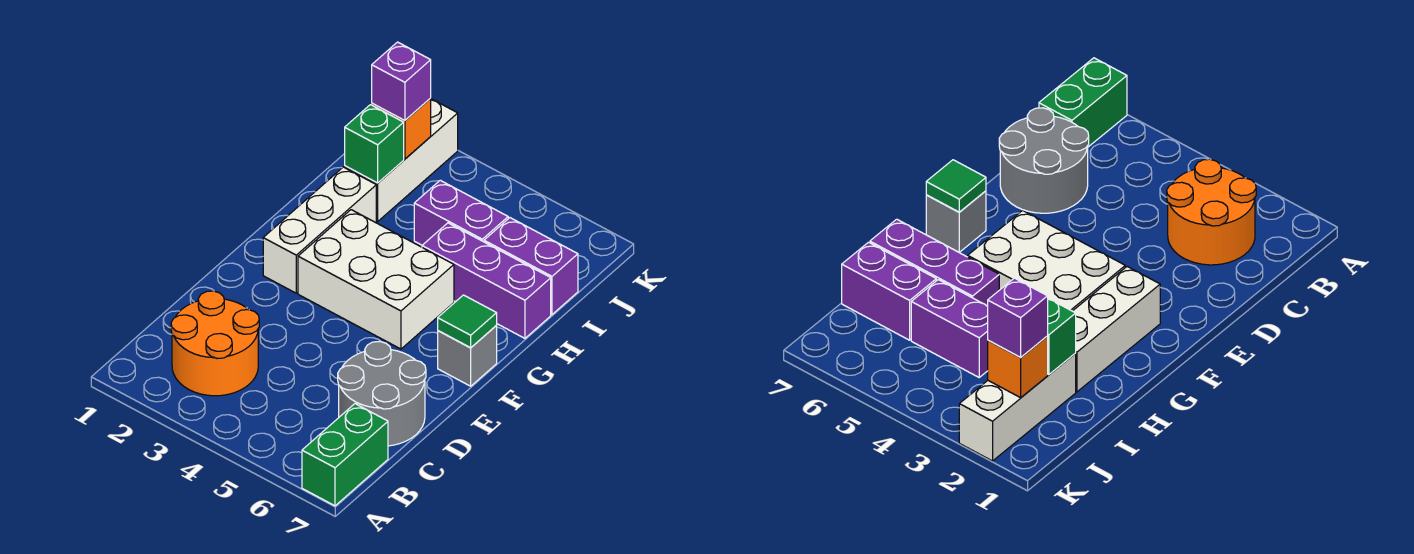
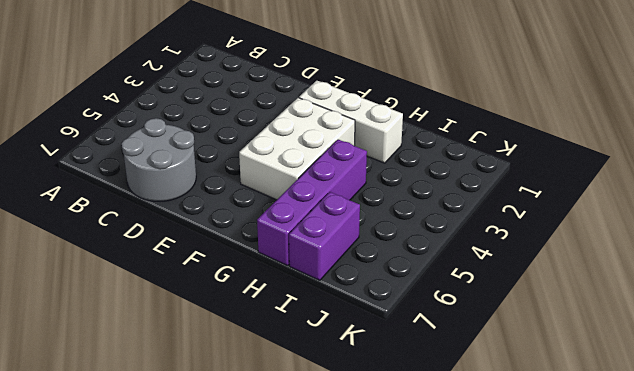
purple 1x4 brick [257,140,367,266] -> purple 1x3 brick [422,223,551,338]
none -> green 1x2 brick [302,404,388,506]
none -> orange 2x2 round brick [171,291,259,396]
none -> grey 1x1 brick [438,325,497,386]

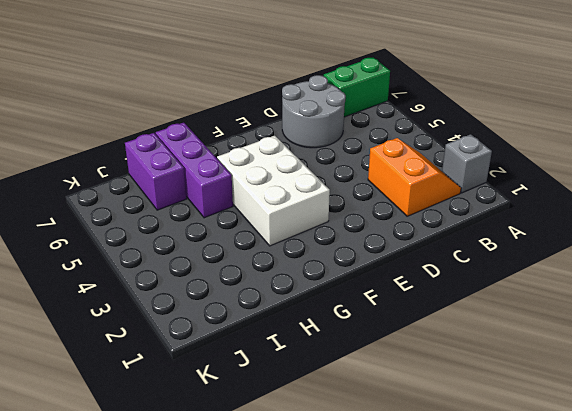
grey 1x1 brick [442,134,492,193] -> grey 1x1 brick moved to [438,325,497,386]
orange 2x2 slope [368,138,461,216] -> orange 2x2 round brick [171,291,259,396]
none -> white 1x3 brick [263,167,376,293]
none -> white 1x3 brick [345,99,458,221]
none -> purple 1x2 brick [414,180,508,245]

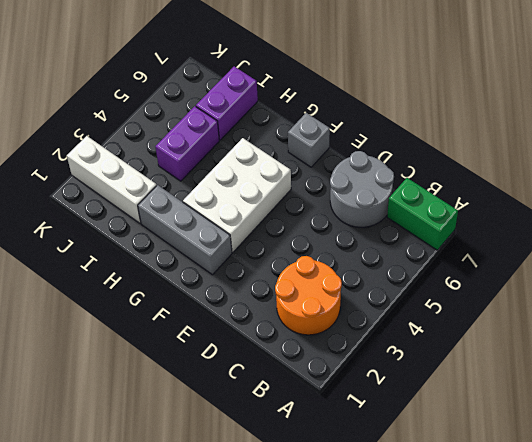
grey 1x3 brick [138,185,232,275] -> white 1x3 brick [263,167,376,293]
none -> purple 1x3 brick [422,223,551,338]
none -> green 1x1 tile [438,295,497,348]
none -> green 1x1 brick [345,105,404,183]

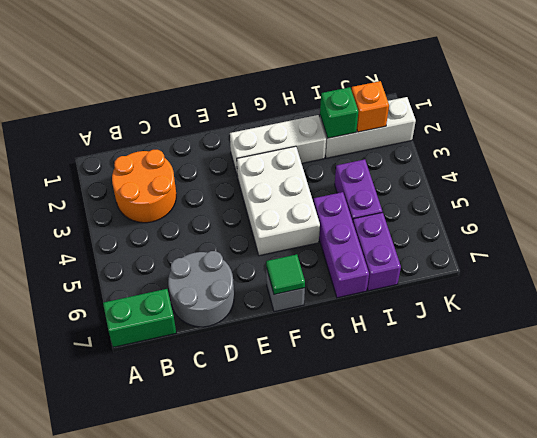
none -> purple 1x1 brick [372,42,431,120]

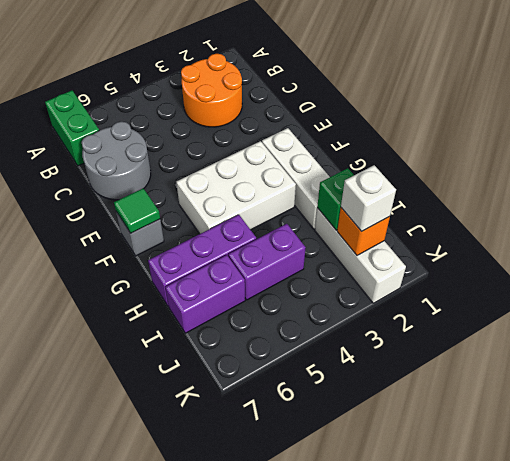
white 1x1 brick [341,165,396,232] -> purple 1x1 brick [372,42,431,120]

